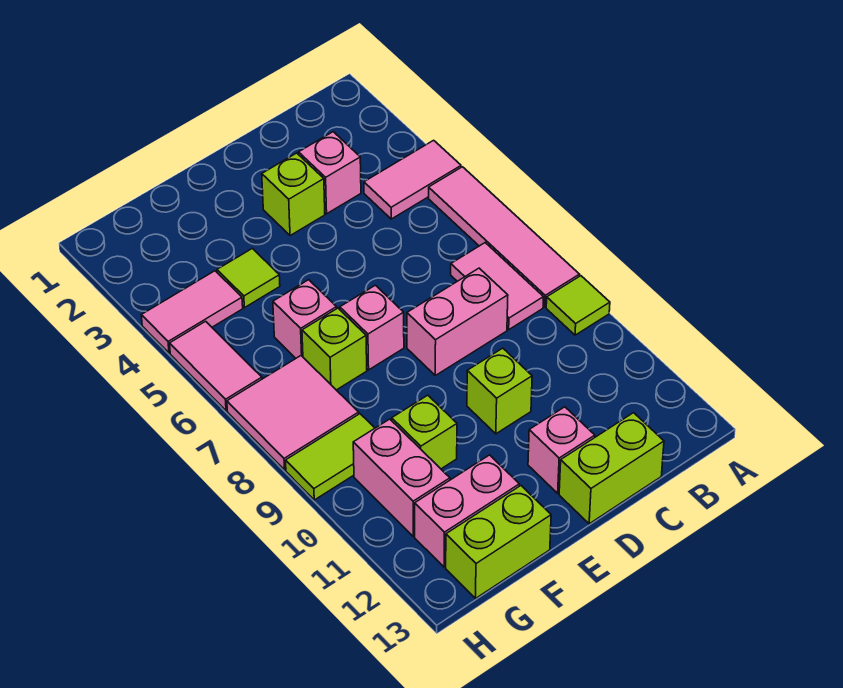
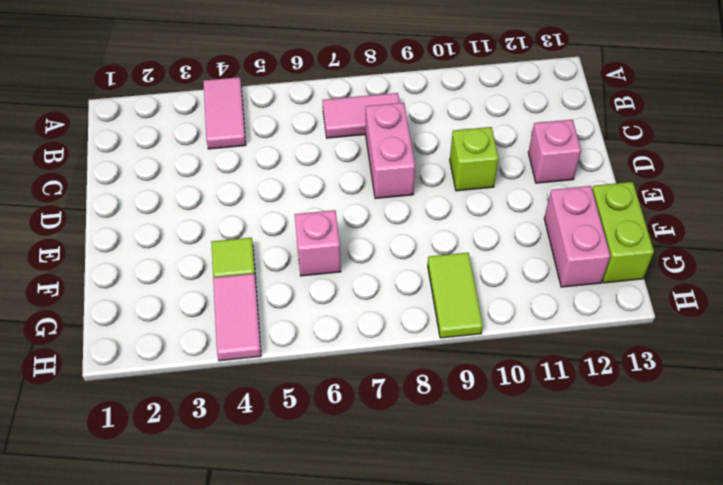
none -> pink 1x4 tile [429,167,579,307]
none -> lime 1x1 tile [546,276,610,335]
none -> pink 1x1 brick [299,132,361,214]

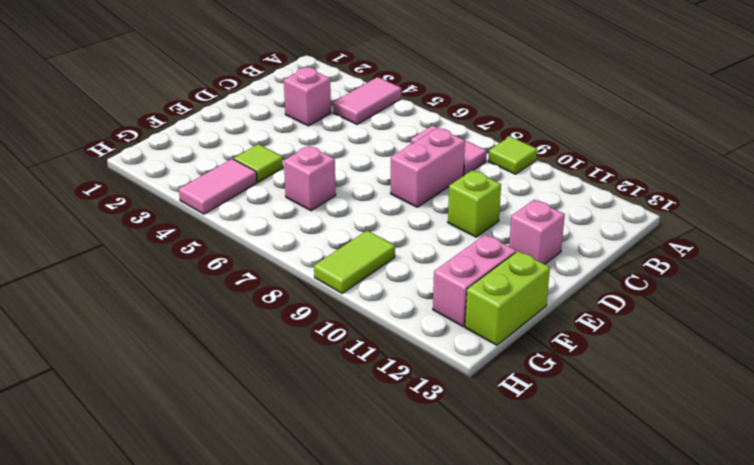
none -> pink 1x4 tile [429,167,579,307]
none -> lime 1x2 brick [559,413,664,524]
none -> lime 1x1 brick [262,153,325,236]

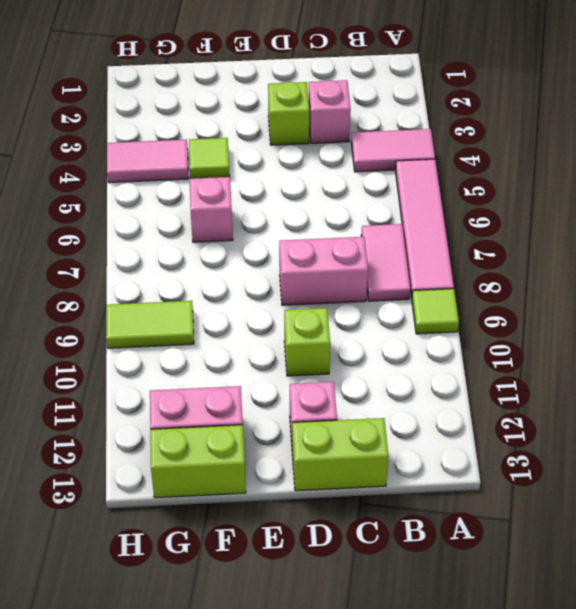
none -> pink 1x1 brick [340,285,404,370]
none -> lime 1x1 brick [302,308,367,390]
none -> lime 1x1 brick [392,395,457,469]

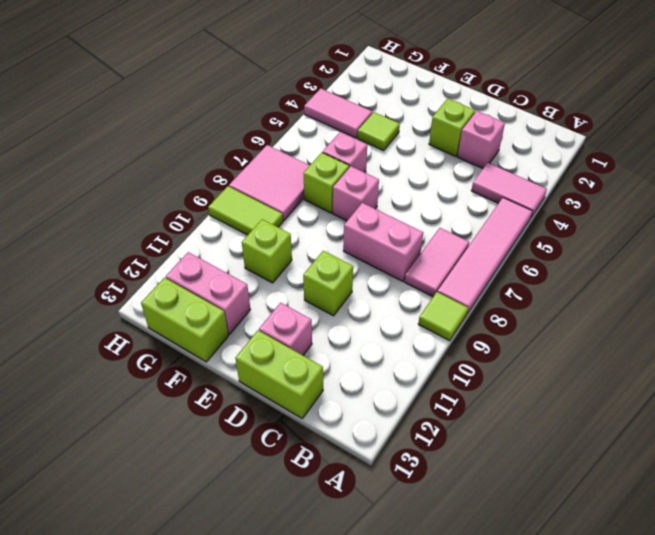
none -> pink 1x2 brick [353,419,450,536]
none -> pink 1x2 tile [170,321,262,411]

